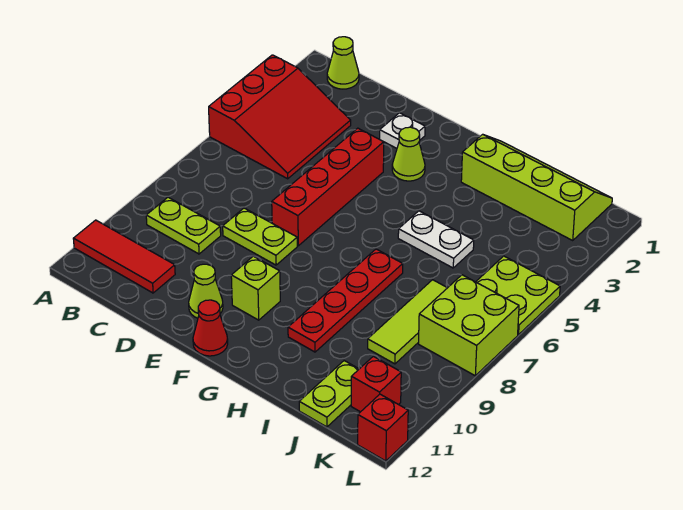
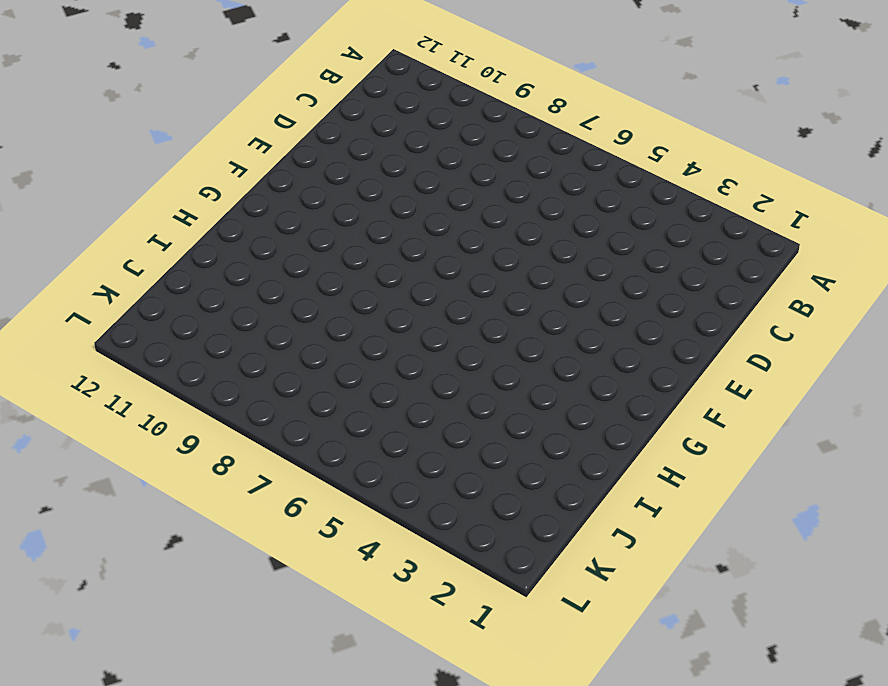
none -> red 3x3 slope [209,55,351,179]
none -> red 1x3 tile [73,220,175,293]
none -> lime 1x1 cone [327,37,359,89]

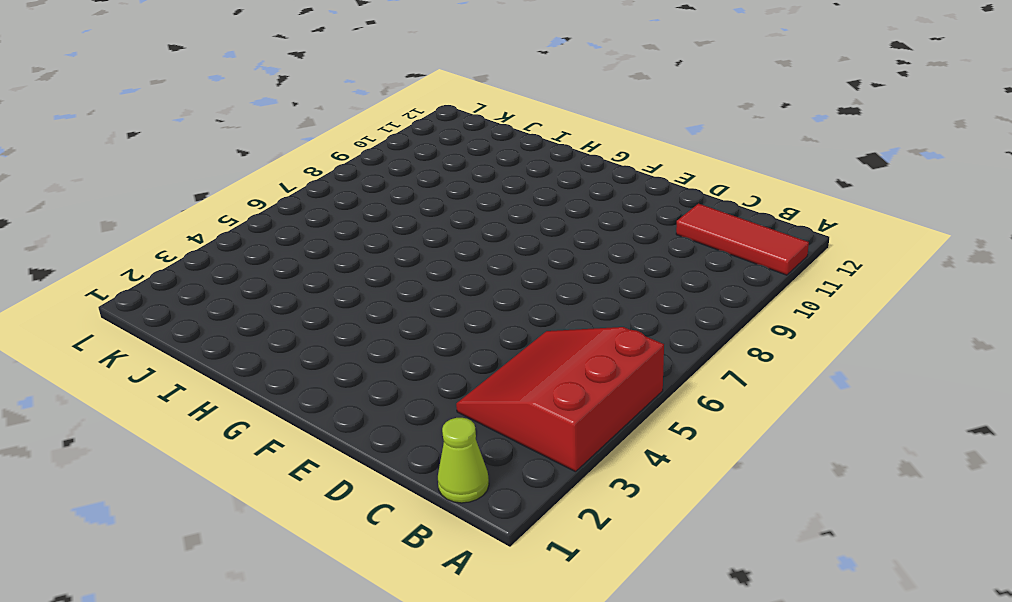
none -> lime 1x2 plate [146,197,221,254]
none -> lime 1x2 plate [223,208,297,265]
none -> white 1x1 plate [380,113,425,148]

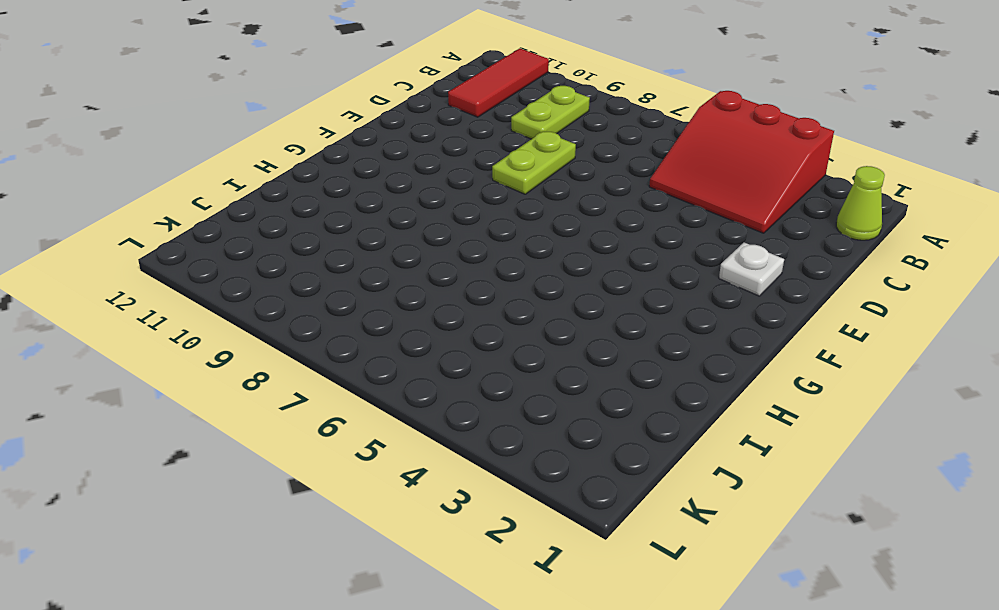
none -> red 1x4 brick [272,128,384,246]
none -> lime 1x1 cone [189,264,223,318]
none -> lime 1x1 cone [392,127,425,181]

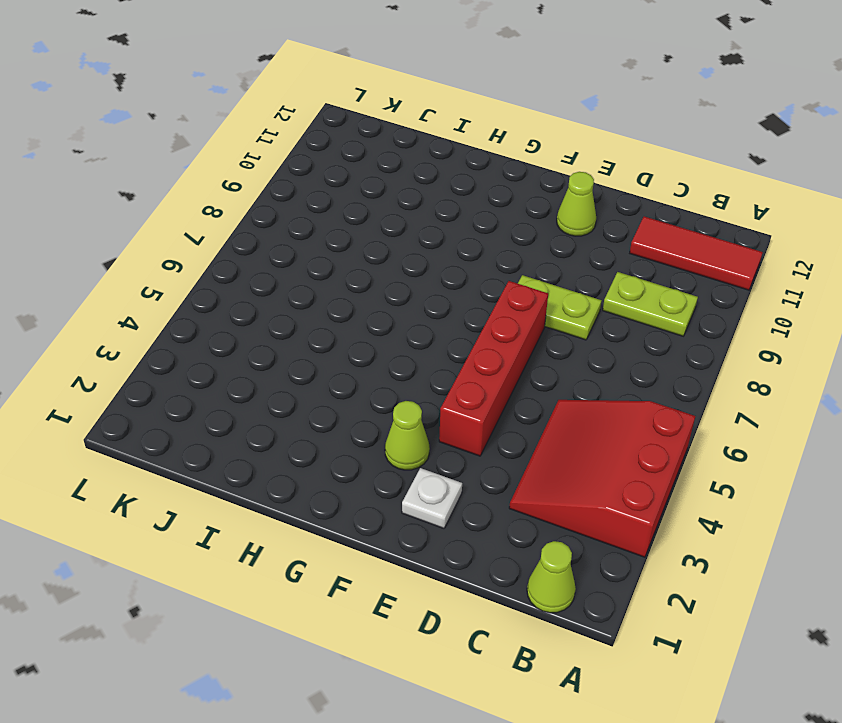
none -> lime 1x1 brick [231,256,280,320]
none -> red 1x1 cone [193,300,228,356]
none -> lime 2x4 slope [461,134,612,240]

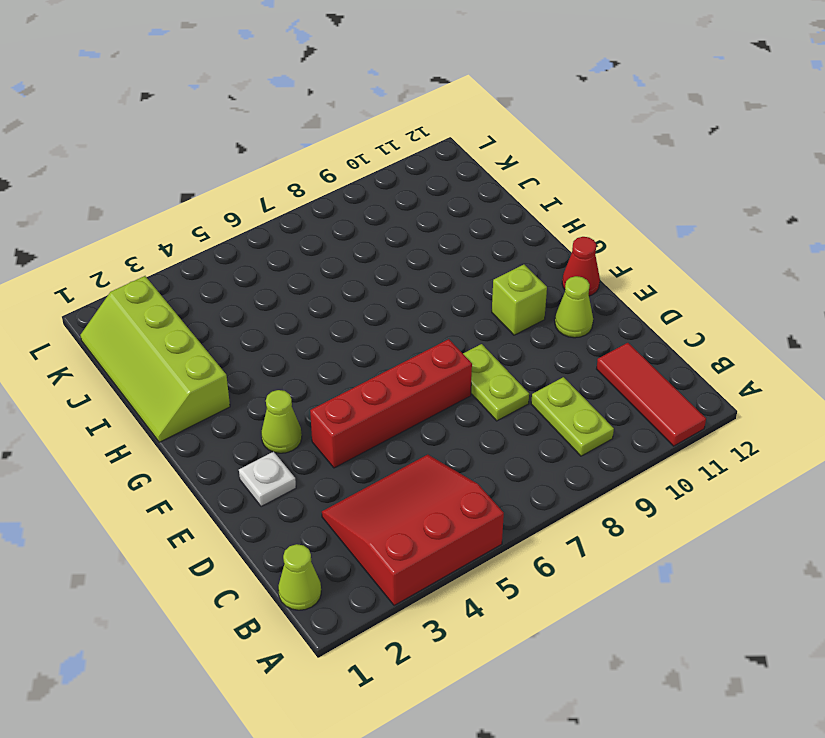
none -> white 1x2 plate [398,211,474,268]
none -> red 1x4 plate [288,249,403,352]
none -> lime 1x3 tile [368,280,447,364]

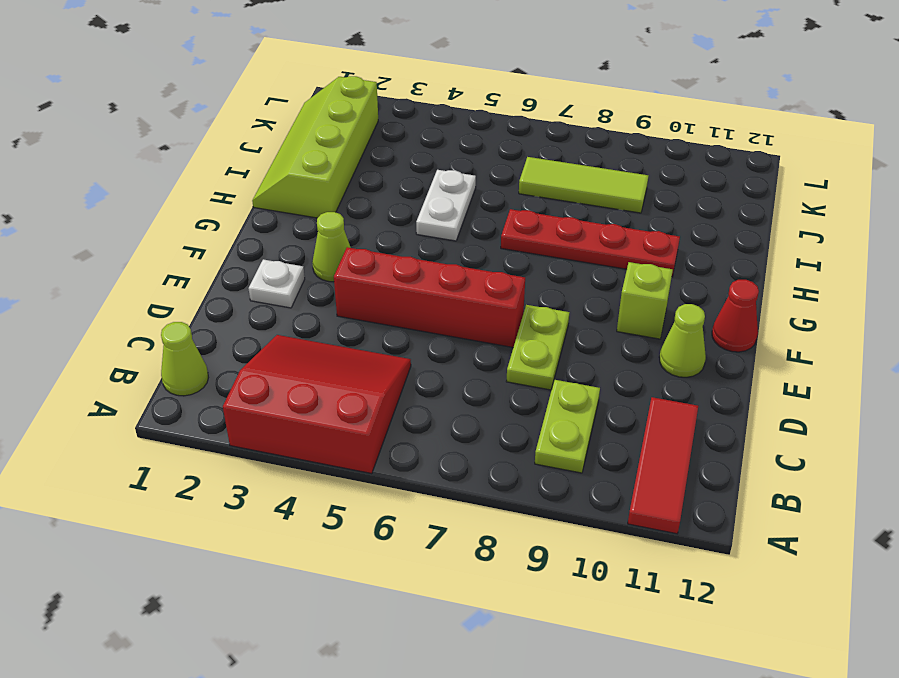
none -> lime 1x2 plate [299,361,359,427]
none -> lime 2x2 plate [476,256,560,335]
none -> lime 2x2 brick [419,275,519,376]

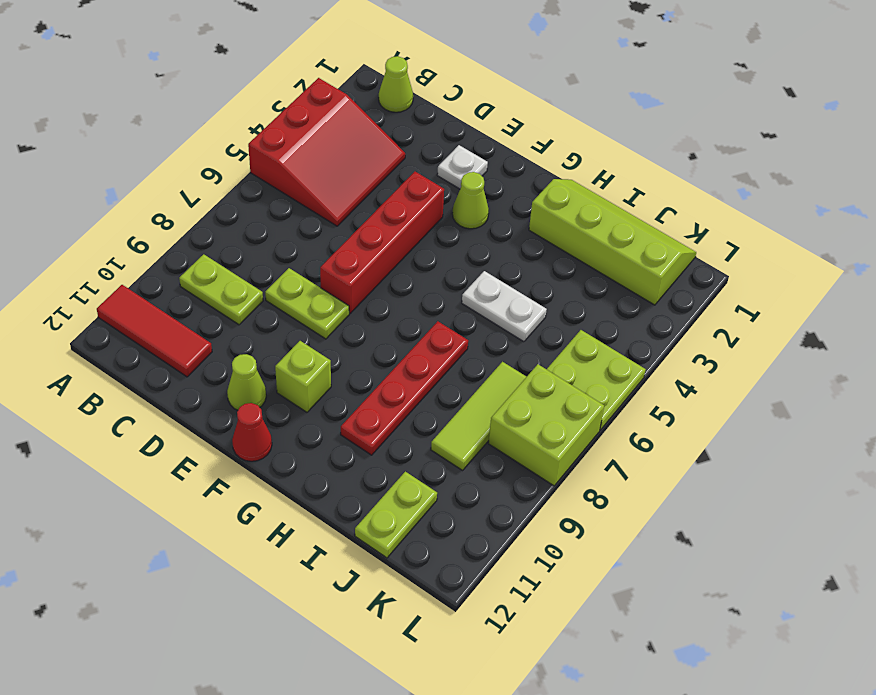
none -> red 1x1 brick [351,356,401,412]
none -> red 1x1 brick [358,394,408,461]

